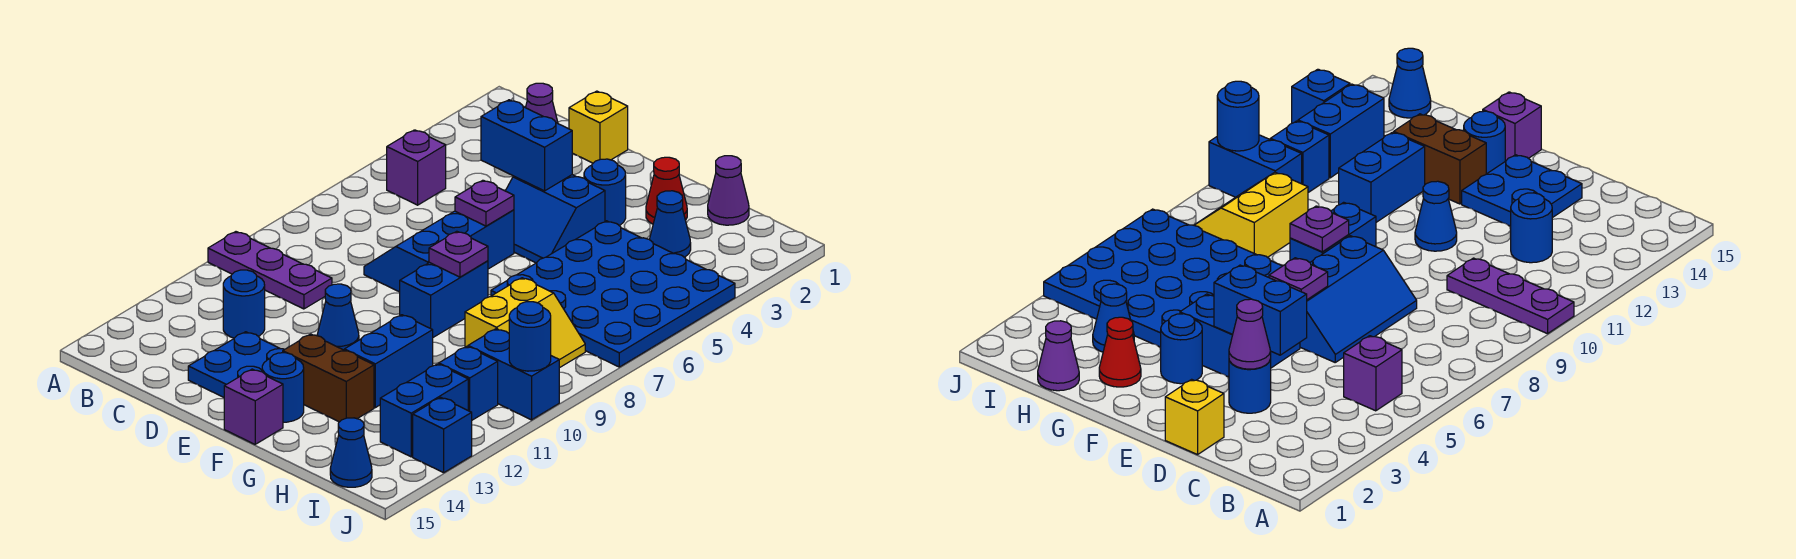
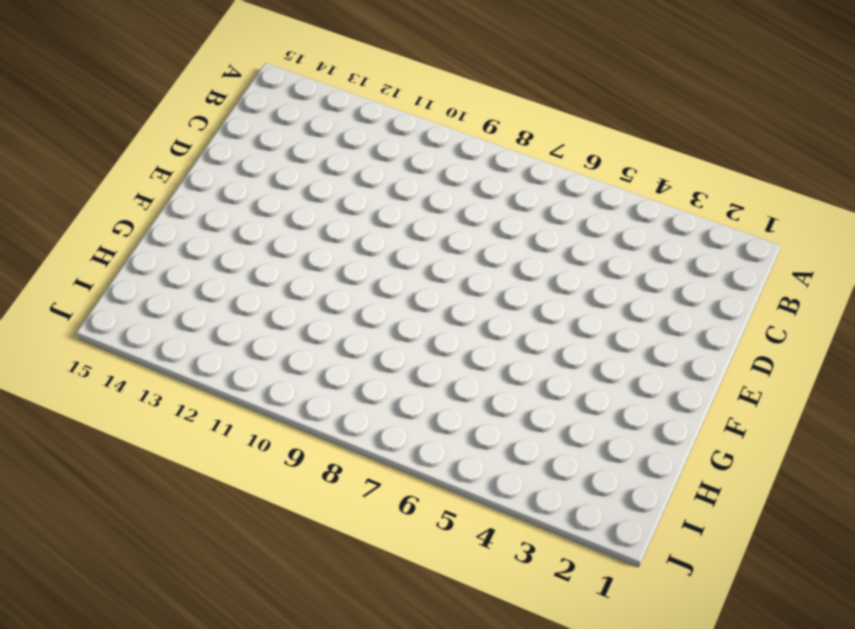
none -> purple 1x3 plate [208,232,332,309]
none -> purple 1x1 brick [387,130,446,205]
none -> blue 1x1 round brick [223,270,265,338]
none -> yellow 1x1 brick [569,91,628,163]

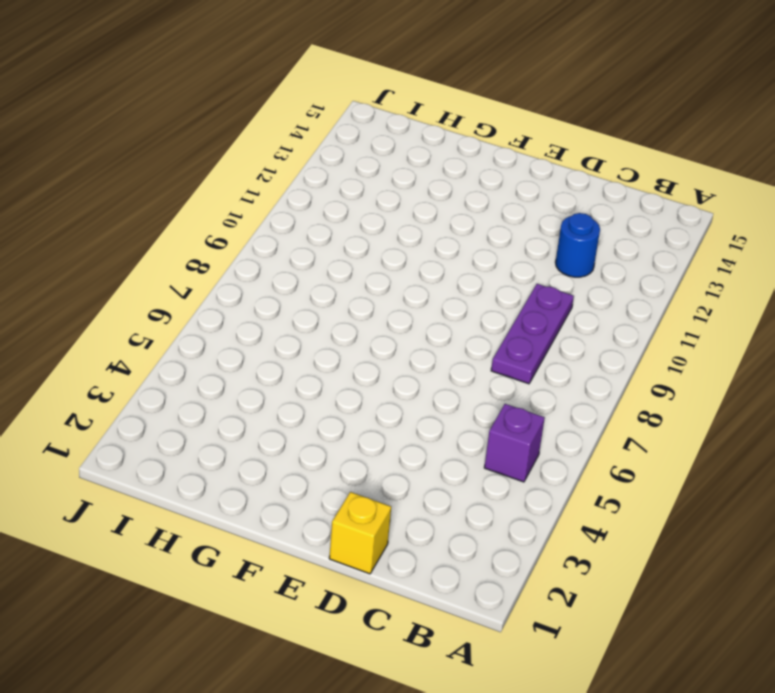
purple 1x3 plate [491,284,574,384] -> purple 1x3 plate turned to [208,232,332,309]
none -> blue 1x1 round brick [1229,359,1271,413]
none -> blue 2x3 slope [364,210,514,292]
none -> blue 2x2 plate [188,332,285,397]
none -> blue 2x2 slope [506,175,605,263]

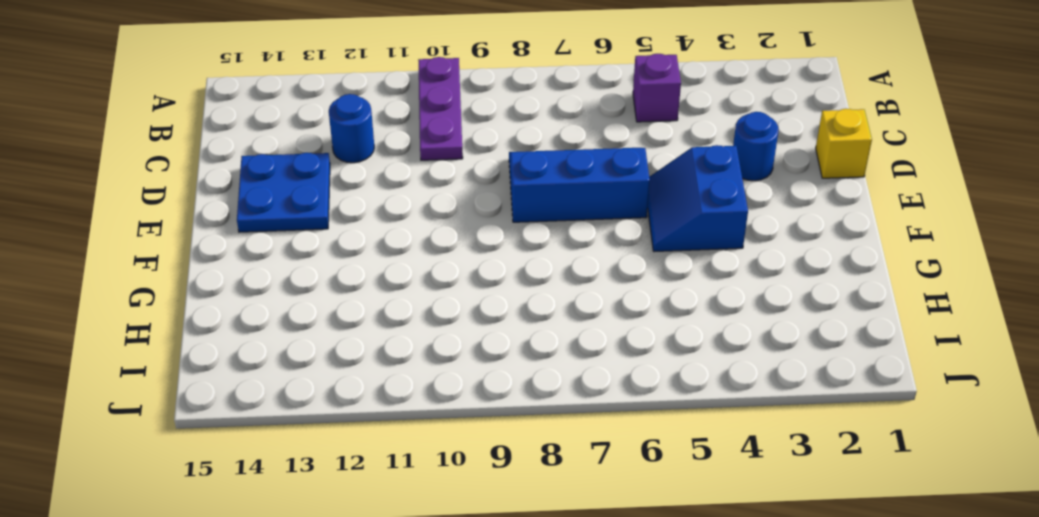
none -> blue 1x1 cone [317,284,359,350]
none -> blue 1x1 round brick [584,159,626,225]
none -> blue 1x2 brick [400,261,488,337]
none -> brown 1x2 brick [283,334,374,422]

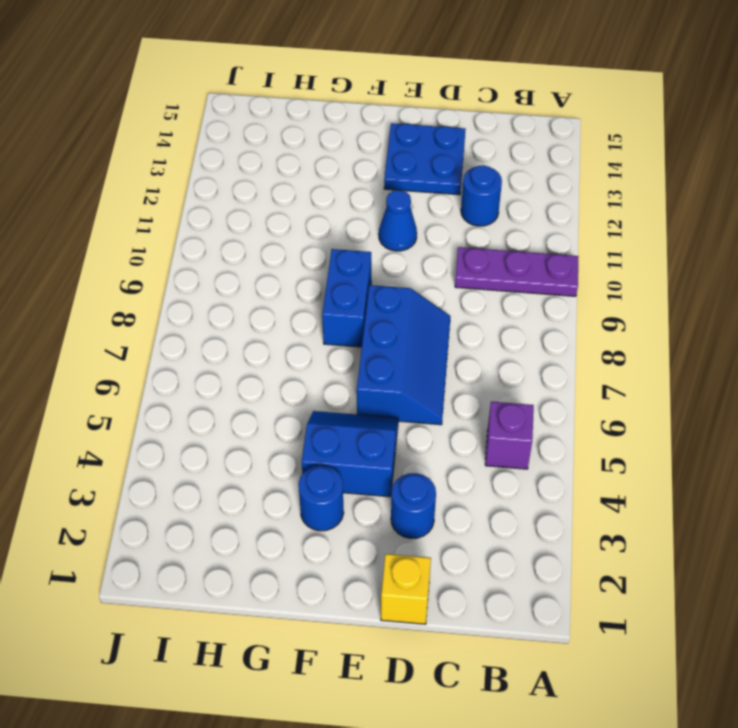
none -> brown 1x2 brick [283,334,374,422]
none -> blue 1x1 round brick [262,353,304,422]
none -> purple 1x1 brick [224,369,283,444]
none -> red 1x1 cone [646,157,687,224]

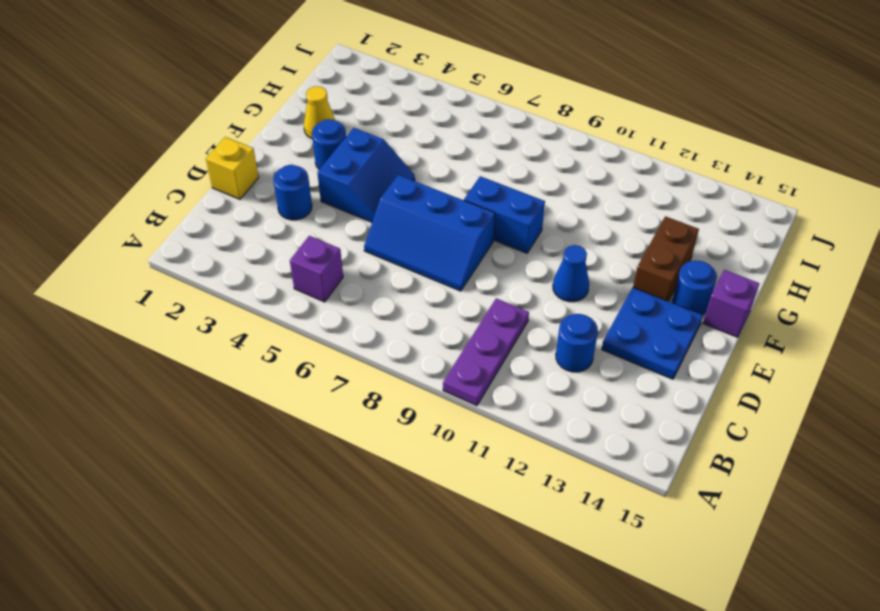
yellow 1x1 cone [304,86,335,139] -> red 1x1 cone [646,157,687,224]
none -> blue 4x4 plate [491,221,735,367]
none -> blue 1x2 brick [345,315,433,408]
none -> purple 1x1 cone [708,156,749,225]
none -> blue 1x1 cone [649,191,691,257]

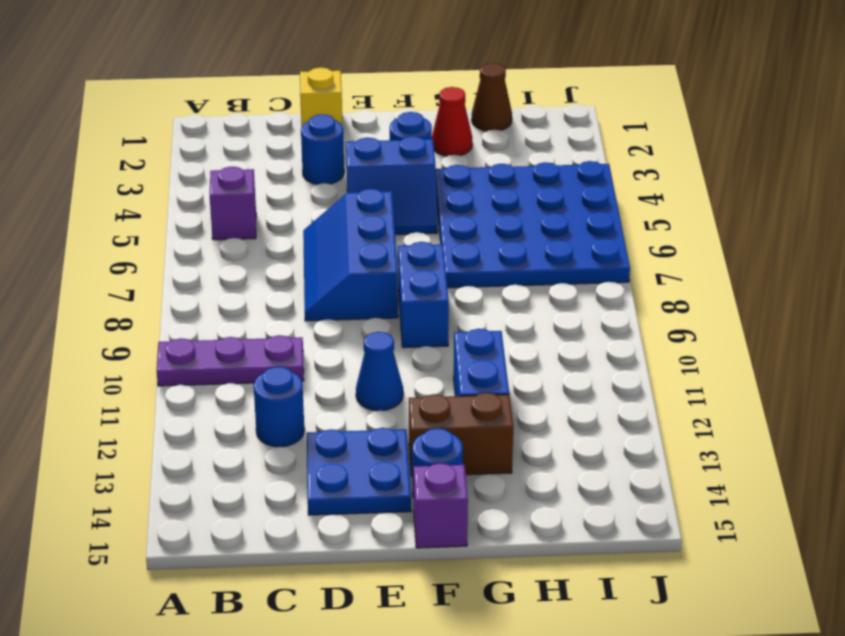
brown 1x1 cone [472,63,512,131] -> purple 1x1 cone [708,156,749,225]
none -> blue 1x1 cone [649,191,691,257]
none -> yellow 2x2 slope [465,278,585,368]
none -> blue 1x2 brick [468,329,559,420]
none -> blue 1x1 brick [439,346,498,420]

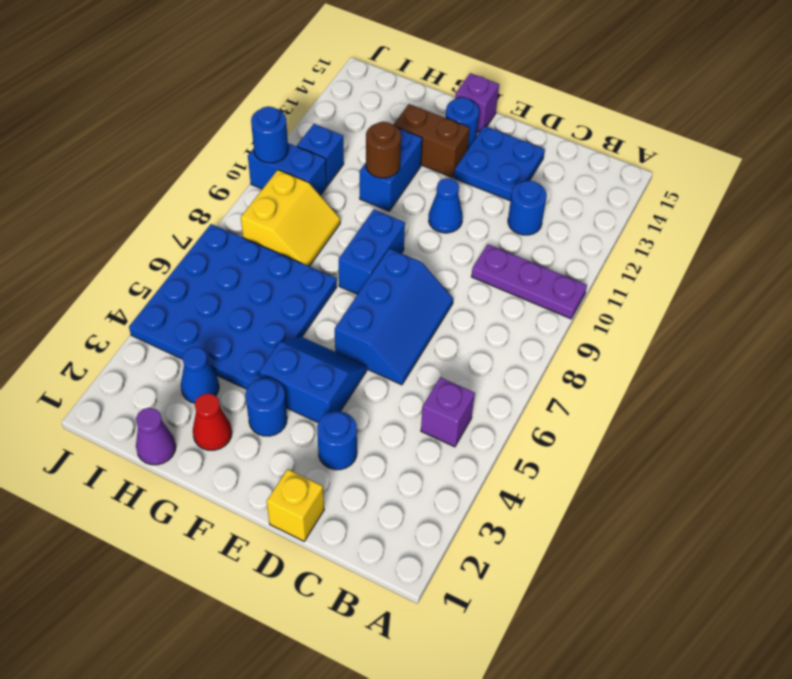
brown 1x1 round brick [366,122,401,178] -> none
yellow 2x2 slope [241,170,340,266] -> yellow 2x2 slope turned to [465,278,585,368]
none -> blue 1x2 brick [380,364,468,457]
none -> blue 1x1 cone [330,418,372,487]
none -> blue 1x1 brick [413,397,472,473]
none -> purple 1x1 cone [526,83,558,123]

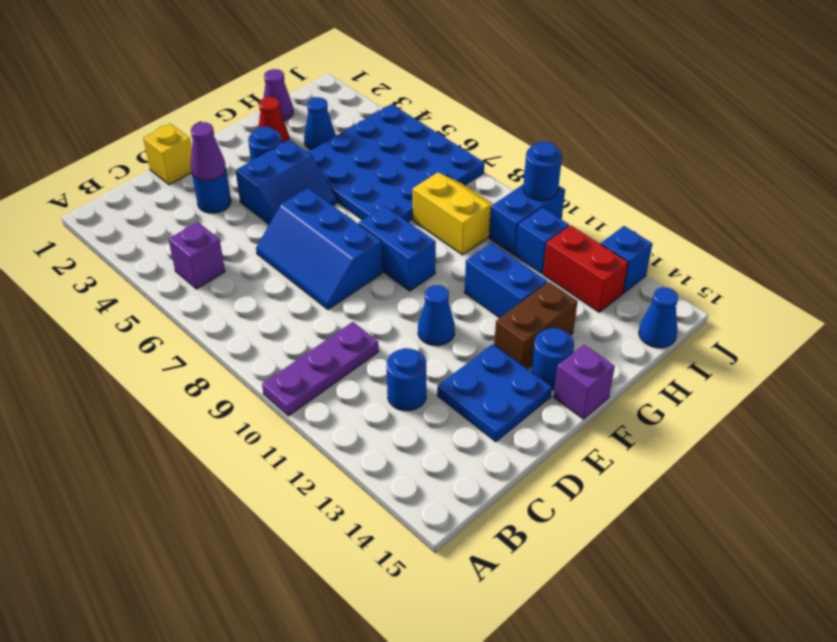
red 1x2 brick [543,225,628,312] -> blue 1x2 brick [380,364,468,457]
none -> blue 1x2 brick [481,100,572,191]
none -> purple 1x1 plate [455,180,514,226]
none -> purple 1x1 plate [429,231,488,277]

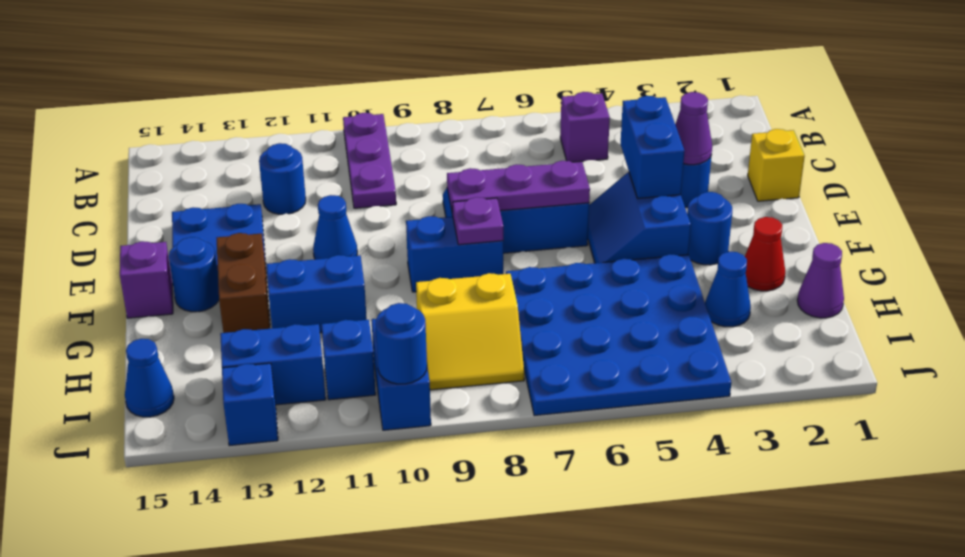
purple 1x3 plate [447,161,590,214] -> purple 1x1 plate [455,180,514,226]

